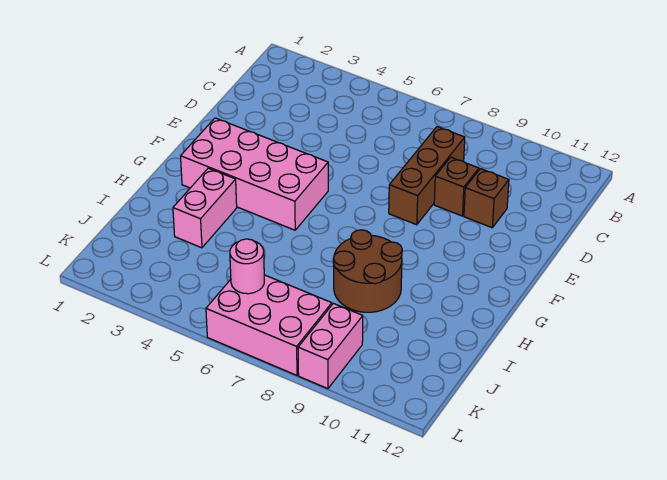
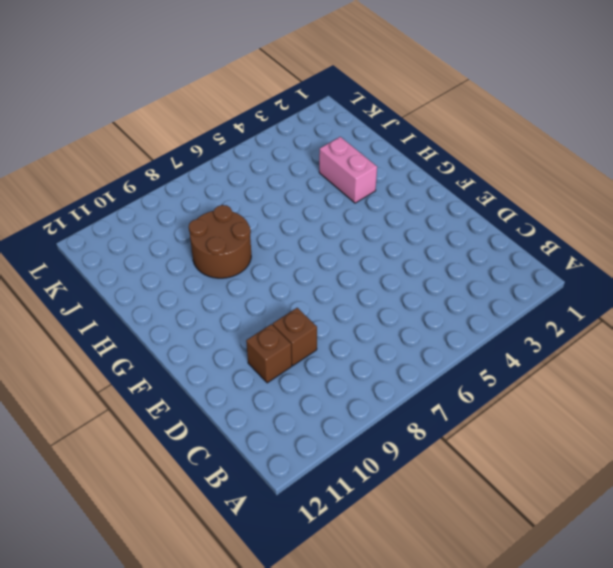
none -> brown 1x3 brick [389,127,465,225]
none -> pink 2x4 brick [181,118,328,230]

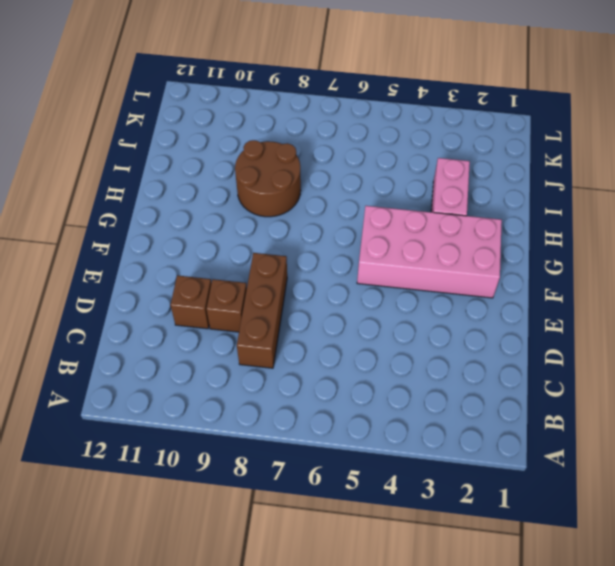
none -> pink 2x3 brick [206,275,332,375]
none -> pink 1x2 brick [298,303,363,389]

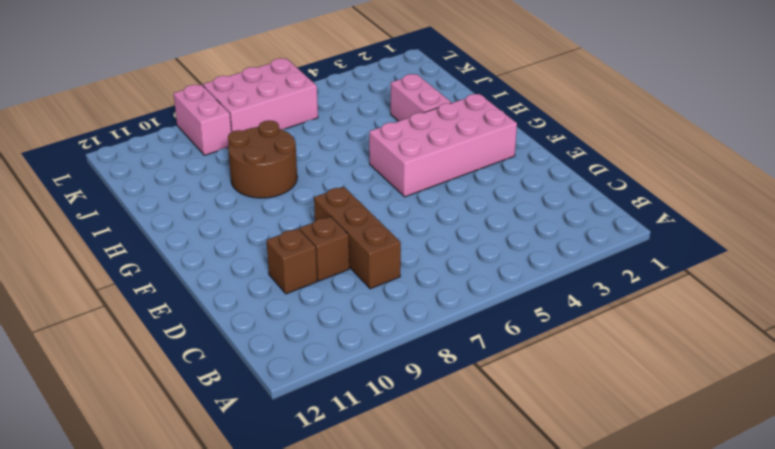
none -> pink 1x1 round brick [230,239,264,294]

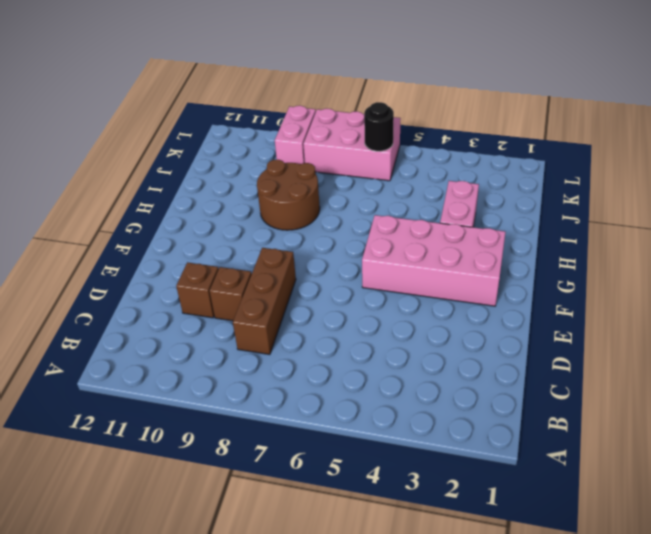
black 1x1 round brick [364,102,394,151] -> pink 1x1 round brick [230,239,264,294]

